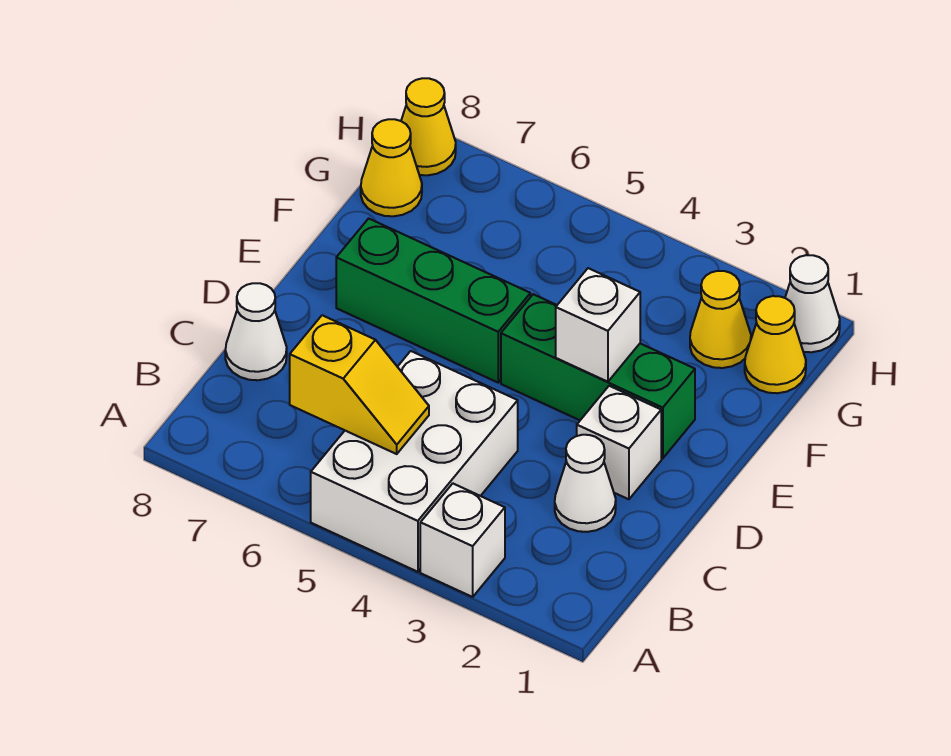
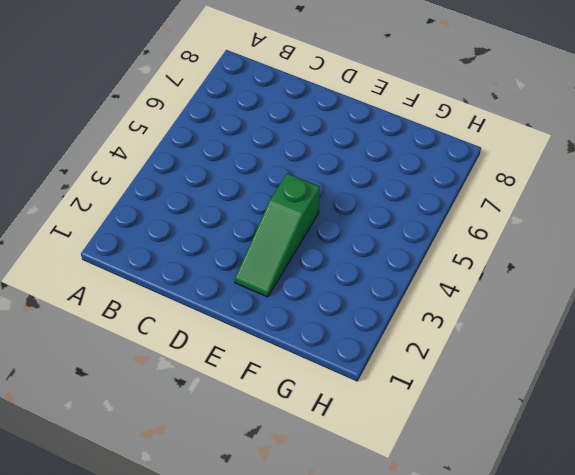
green 1x3 slope [235,174,320,297] -> green 1x3 brick [501,294,695,458]
none -> white 1x1 brick [420,484,505,597]
none -> white 2x3 brick [311,351,518,572]
none -> white 1x1 cone [555,435,616,532]

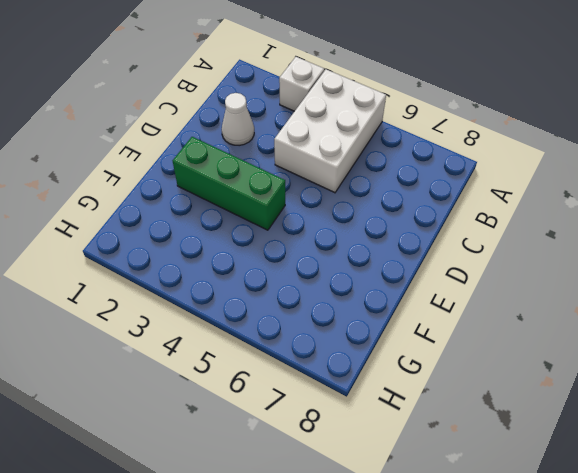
none -> white 1x1 cone [225,283,287,380]
none -> white 1x1 brick [577,386,661,499]
none -> green 1x3 brick [336,218,530,382]

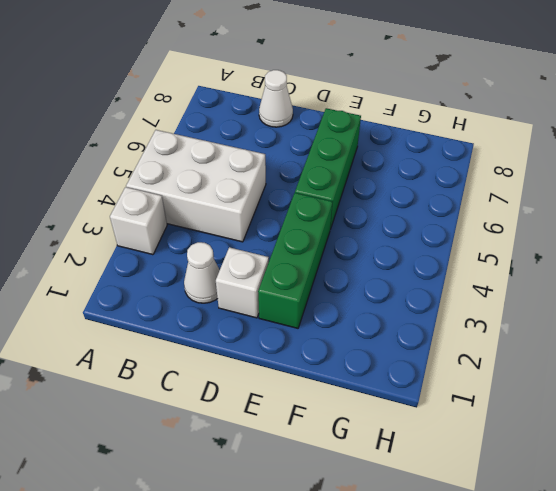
none -> yellow 1x1 cone [745,296,806,393]
none -> yellow 1x1 cone [690,271,751,368]
none -> yellow 1x1 cone [361,119,422,216]

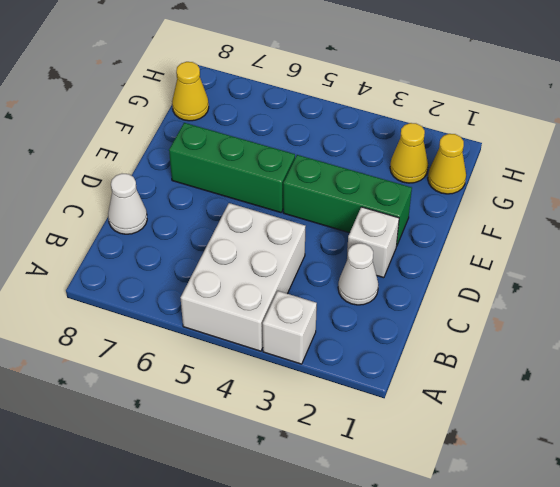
none -> white 1x1 cone [785,255,840,352]
none -> yellow 1x1 cone [401,78,456,175]
none -> yellow 1x2 slope [290,315,429,454]

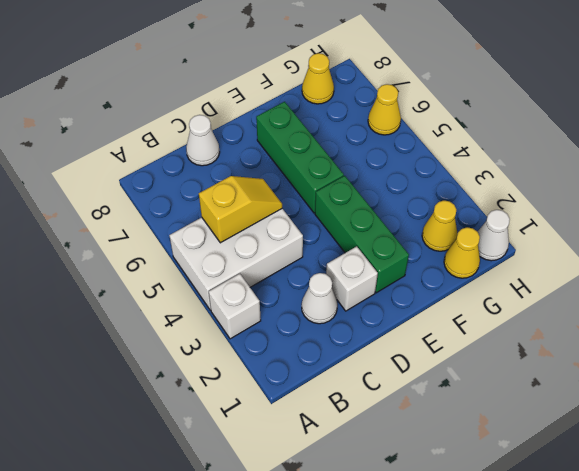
yellow 1x2 slope [199,176,282,243] -> yellow 1x2 slope turned to [290,315,429,454]
yellow 1x1 cone [368,84,401,135] -> yellow 1x1 cone moved to [401,78,456,175]
none -> white 1x1 brick [556,268,640,382]

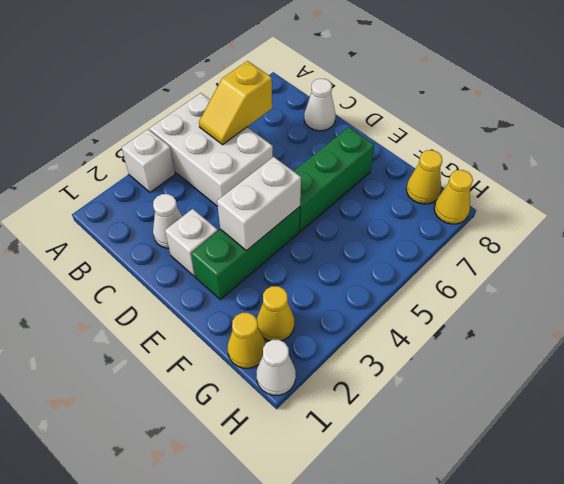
white 1x2 brick [217,157,301,251] -> white 1x1 brick [556,268,640,382]

